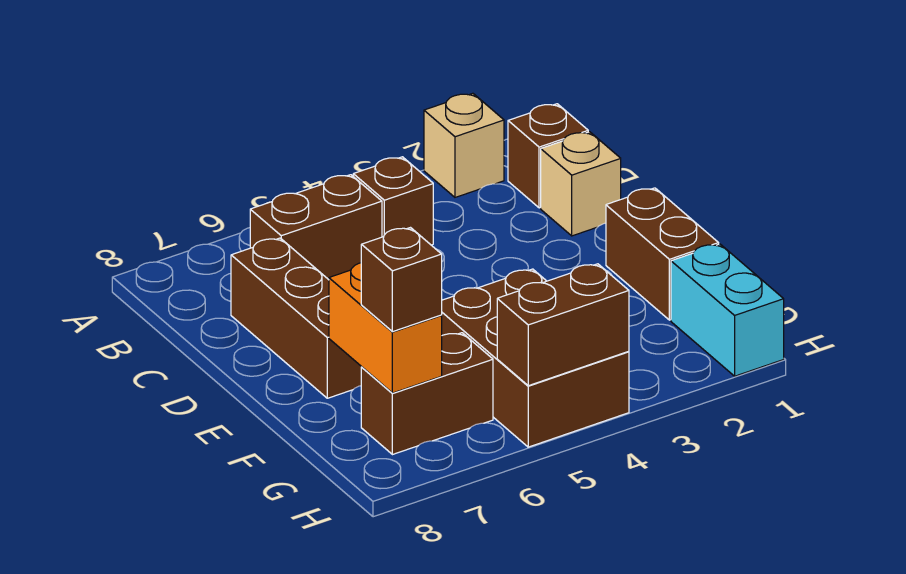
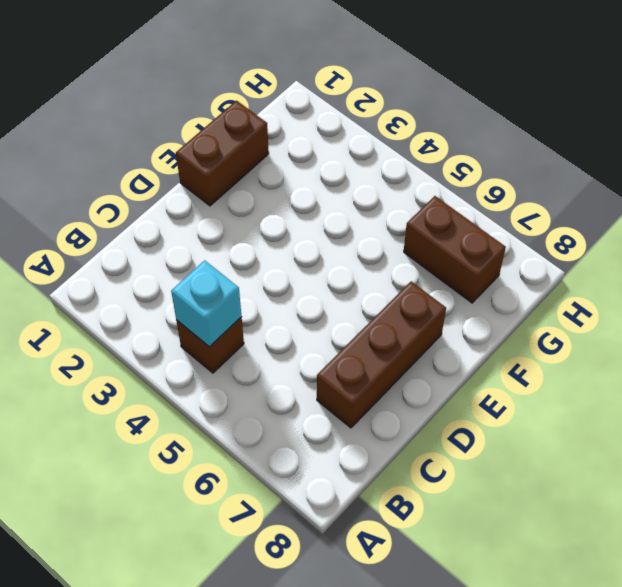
cyan 1x1 brick [171,260,242,347] -> none
none -> tan 1x1 brick [424,93,504,197]
none -> brown 1x1 brick [508,104,588,208]
none -> brown 1x2 brick [250,175,382,280]

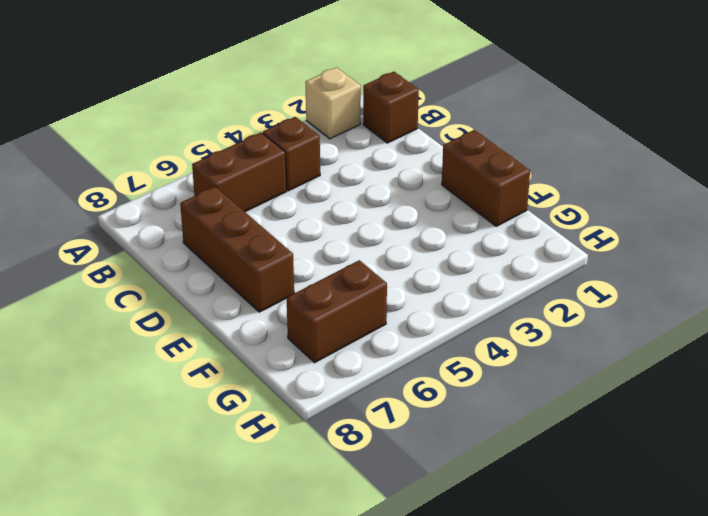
none -> tan 1x1 brick [541,132,621,236]
none -> brown 2x3 brick [441,269,629,447]
none -> cyan 1x2 brick [671,244,784,376]

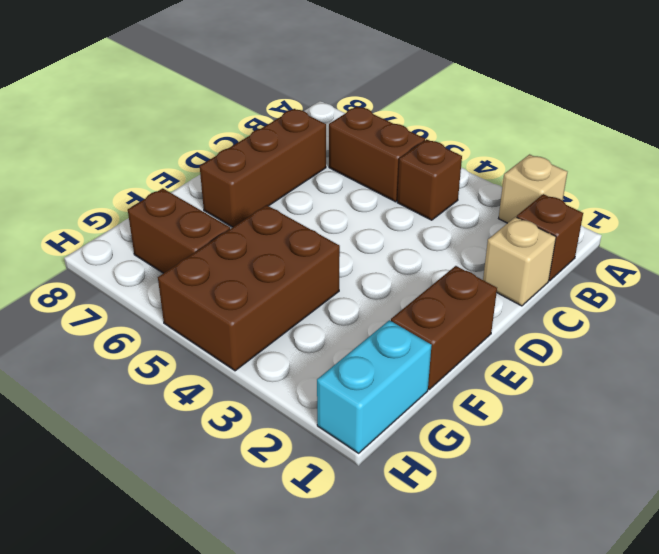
none -> orange 1x2 brick [329,263,442,393]
none -> brown 1x2 brick [497,264,629,386]
none -> brown 1x1 brick [361,228,442,332]

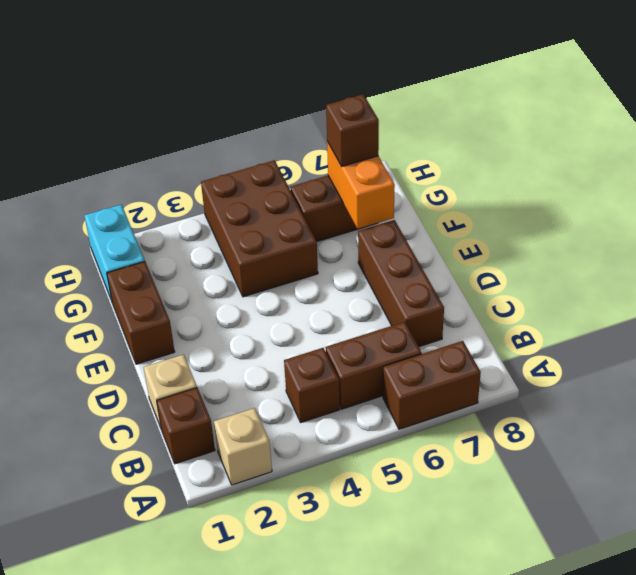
brown 1x2 brick [383,341,481,429] -> brown 1x2 brick moved to [497,264,629,386]

